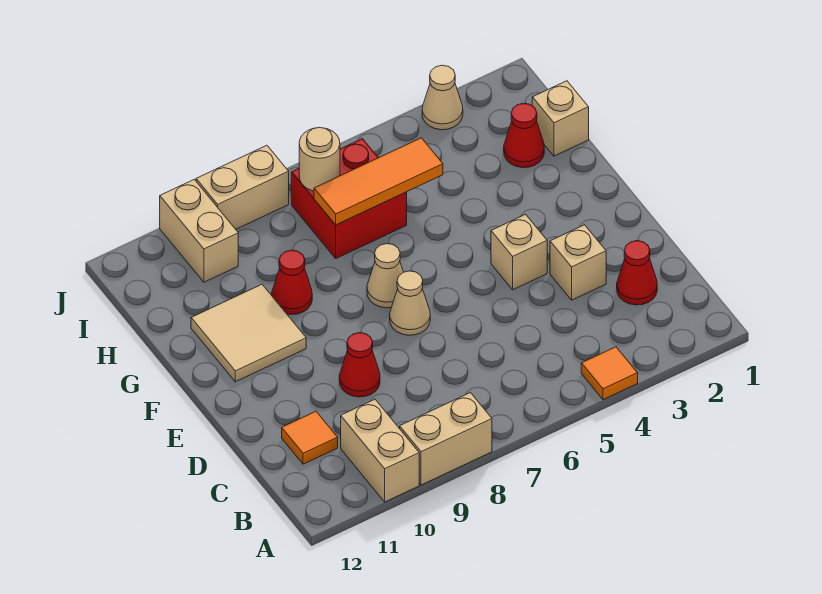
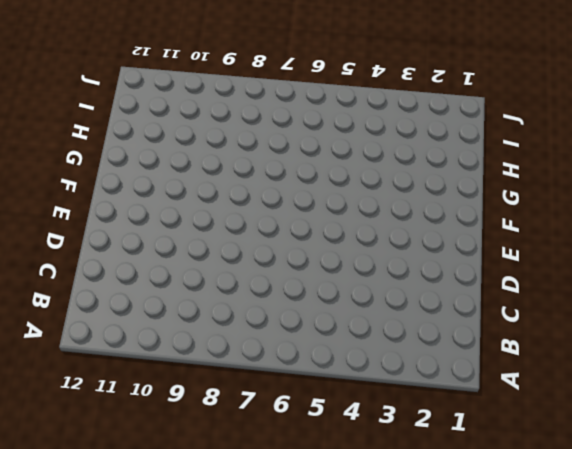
none -> orange 1x1 tile [581,347,638,400]
none -> tan 1x2 brick [400,393,492,485]
none -> tan 1x2 brick [341,399,419,502]

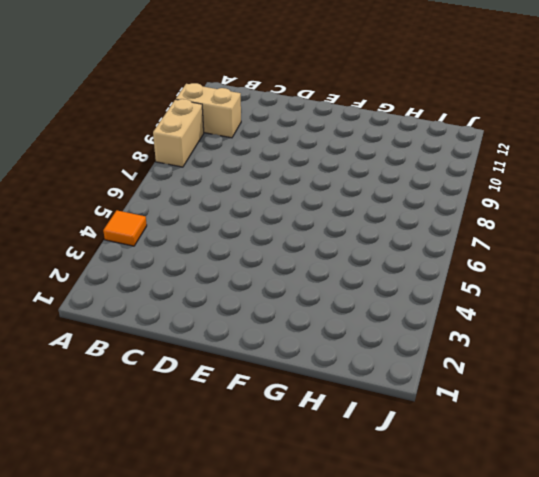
none -> red 1x1 cone [617,241,657,305]
none -> orange 1x1 tile [282,411,338,464]
none -> tan 1x1 brick [550,225,606,300]

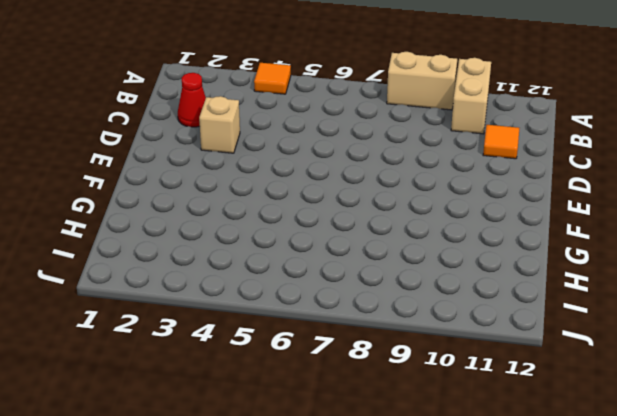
none -> red 1x1 cone [339,333,380,397]
none -> tan 1x1 brick [491,214,547,290]
none -> tan 1x1 cone [390,271,430,335]

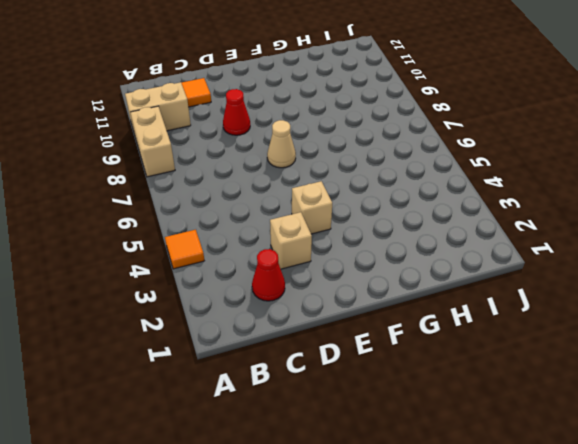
none -> tan 1x1 cone [367,244,403,308]
none -> tan 2x2 tile [191,284,306,382]
none -> red 1x1 cone [272,250,312,315]

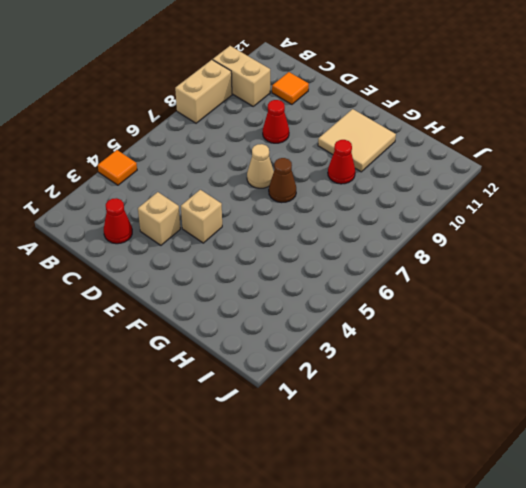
brown 1x1 cone [269,158,296,203] -> tan 1x1 cone [367,244,403,308]
none -> tan 1x1 brick [532,81,589,156]
none -> red 1x1 cone [504,103,544,168]
none -> red 2x2 brick [291,139,407,258]

